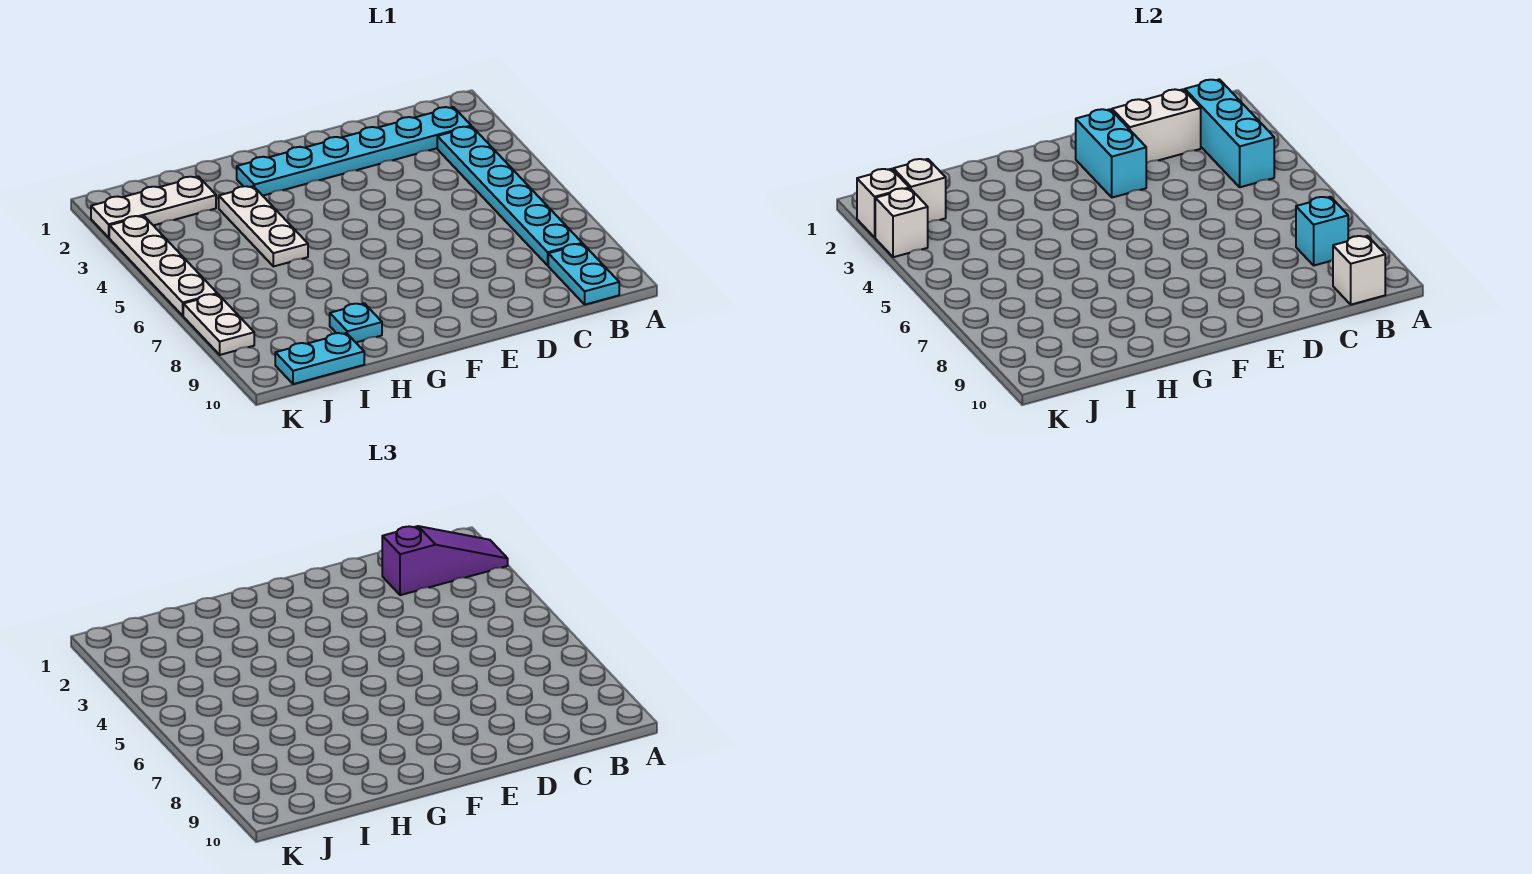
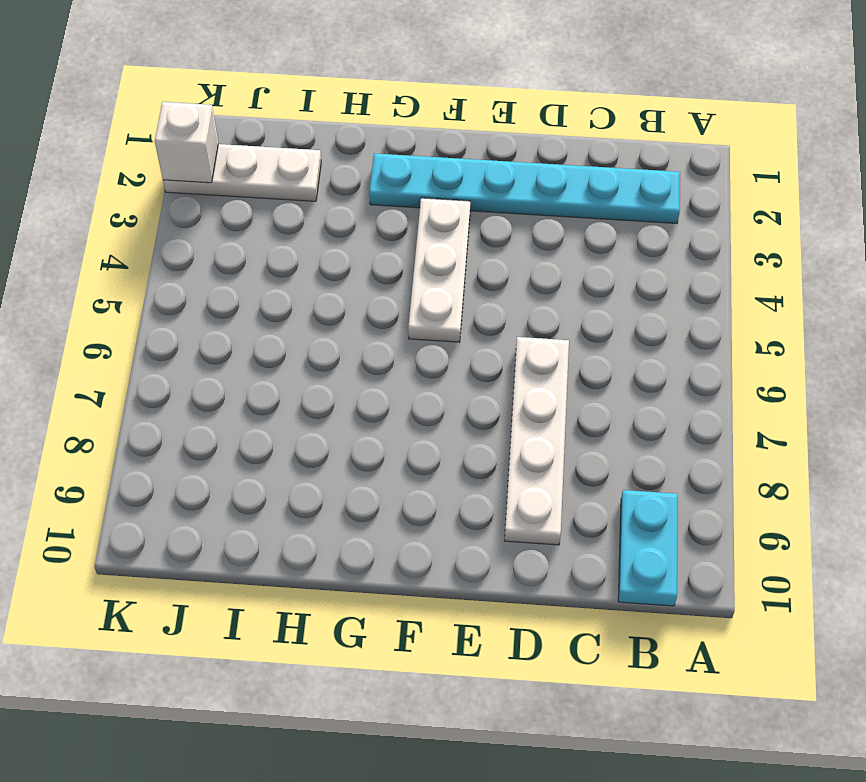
white 1x4 plate [505,337,569,545] -> white 1x4 plate moved to [109,216,217,316]
white 1x3 plate [408,198,470,342] -> white 1x3 plate moved to [219,186,308,267]
none -> cyan 1x6 plate [437,127,582,265]
none -> cyan 1x1 plate [330,303,382,342]
none -> cyan 1x2 plate [275,333,364,384]

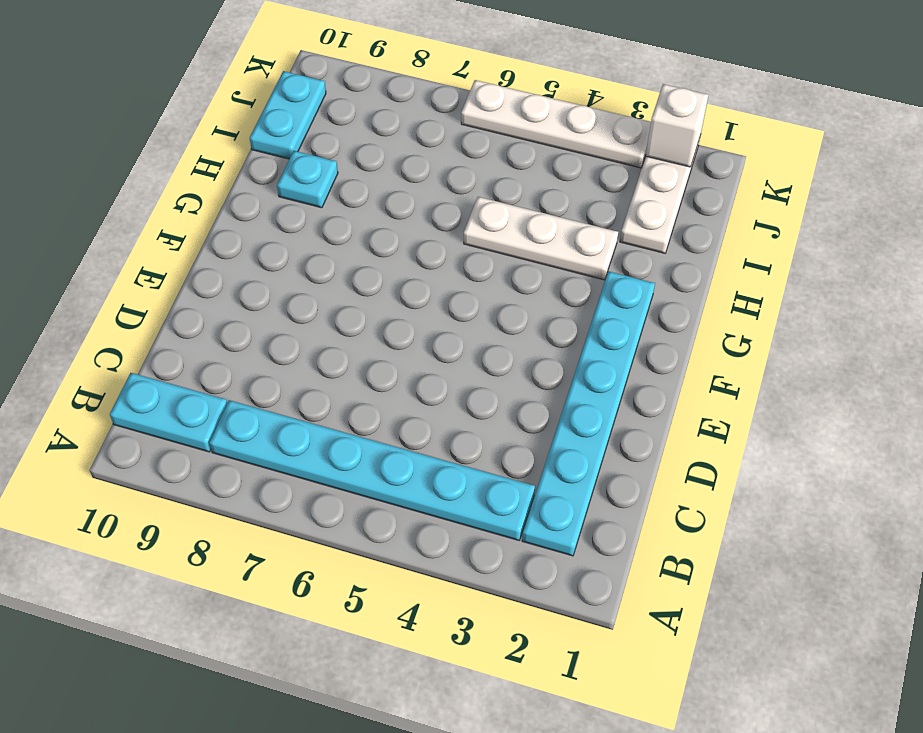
none -> white 1x2 plate [183,294,254,355]
none -> cyan 1x3 brick [1185,79,1274,187]
none -> cyan 1x1 brick [1296,197,1348,265]

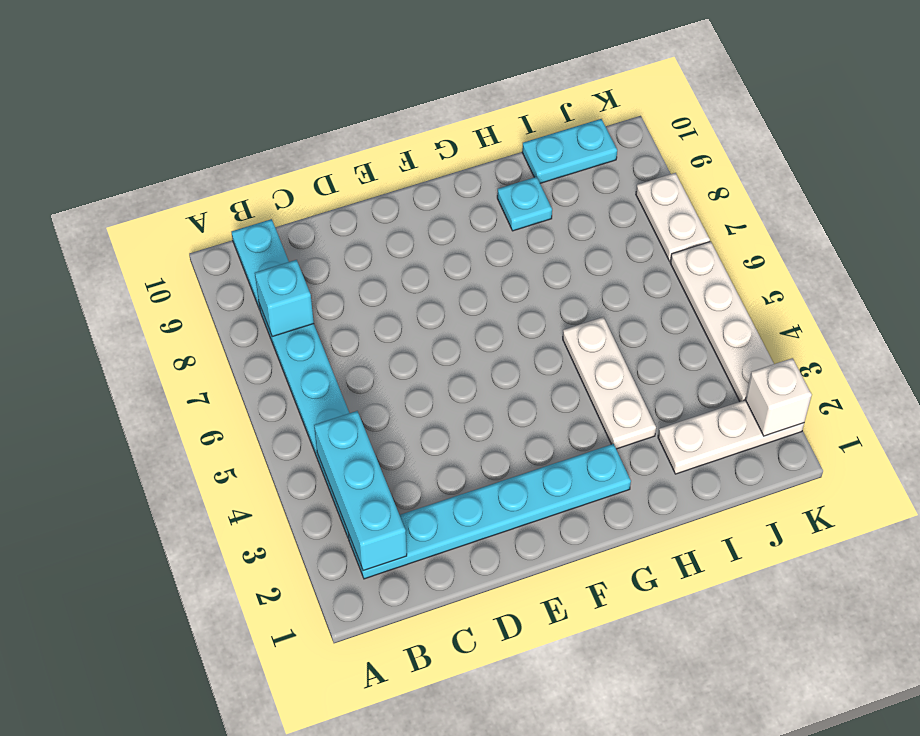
none -> white 1x1 brick [1333,236,1385,305]
none -> white 1x2 brick [1112,89,1201,163]
none -> cyan 1x2 brick [1076,109,1146,198]

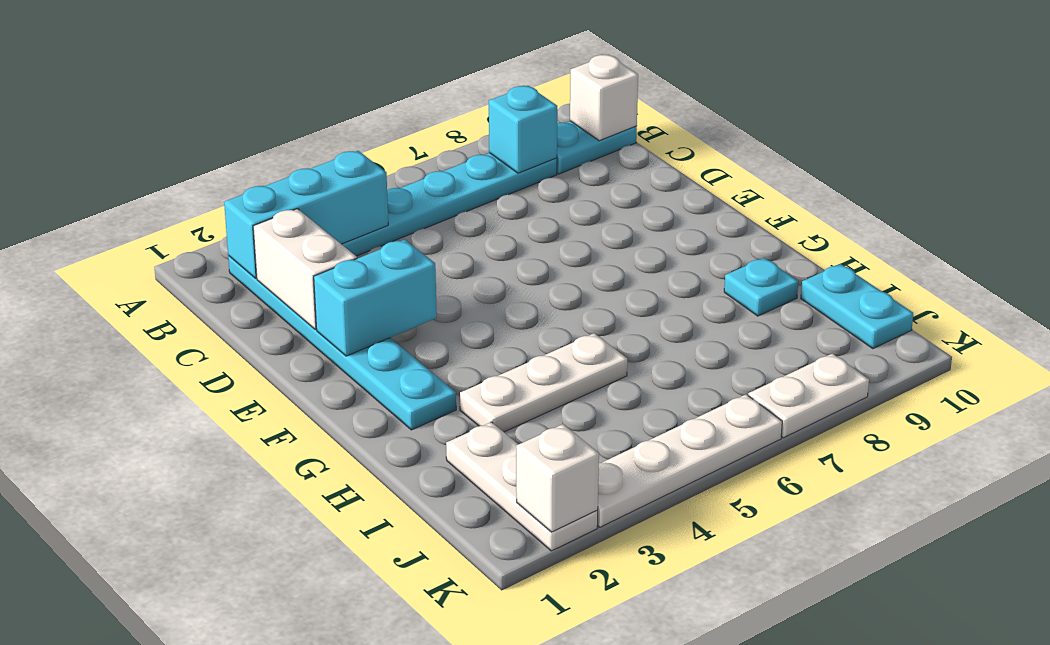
none -> white 1x1 brick [893,159,946,223]
none -> white 1x1 brick [875,188,928,257]
none -> purple 1x3 slope [382,526,508,595]

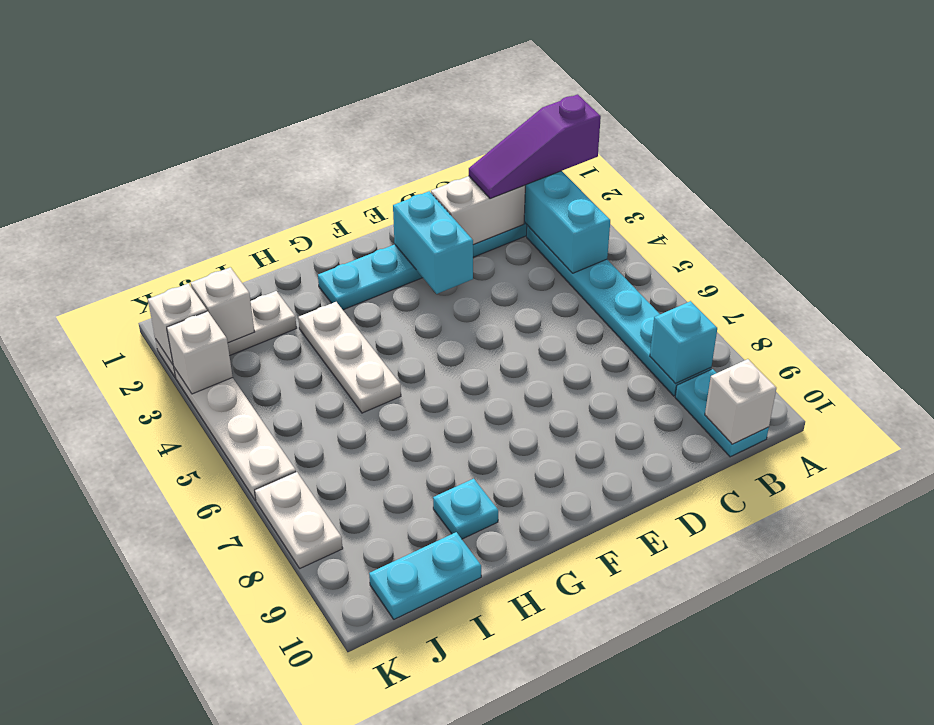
purple 1x3 slope [469,94,601,199] -> purple 1x3 slope turned to [382,526,508,595]

